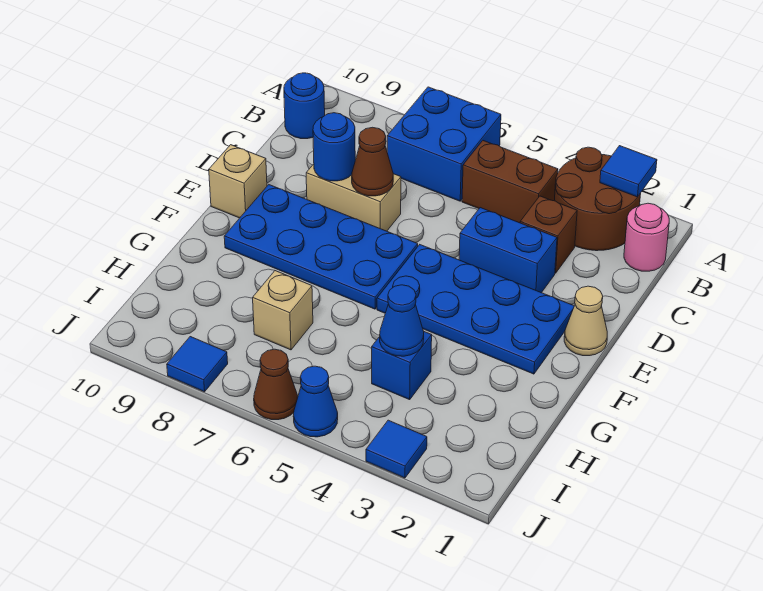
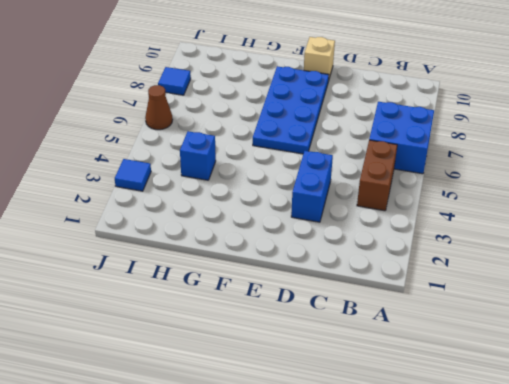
none -> brown 2x2 round brick [554,147,641,251]
none -> pink 1x1 round brick [624,203,669,271]
none -> blue 1x1 round brick [284,73,325,139]

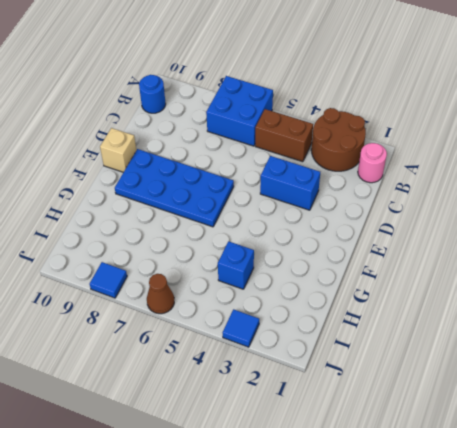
none -> brown 1x1 brick [520,196,577,273]
none -> tan 1x2 brick [306,159,401,231]
none -> tan 1x1 cone [564,286,607,356]

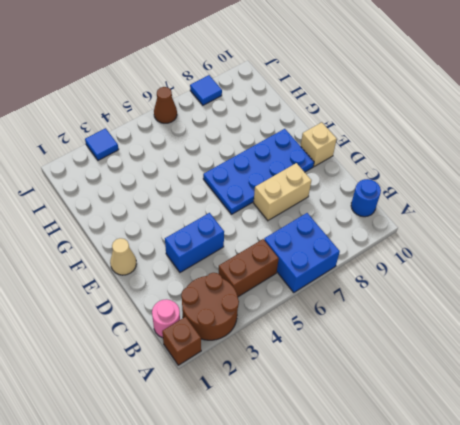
brown 1x1 brick [162,317,201,365] -> brown 1x1 brick moved to [520,196,577,273]
none -> blue 2x4 plate [377,245,574,374]
none -> blue 1x1 brick [372,332,432,400]
none -> tan 1x1 brick [253,271,313,350]

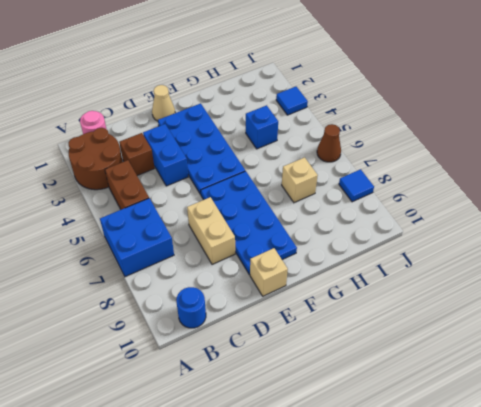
none -> blue 1x1 cone [293,366,338,437]
none -> blue 1x1 tile [600,146,657,197]
none -> brown 1x1 cone [352,127,393,196]

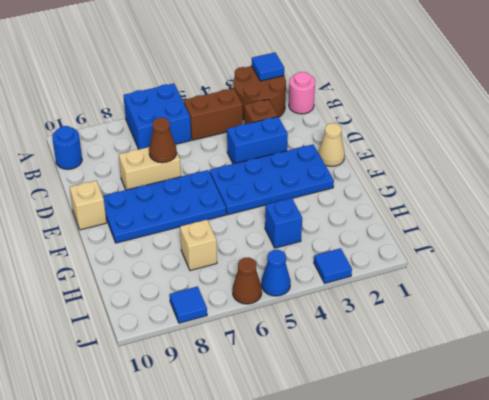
none -> blue 1x1 round brick [313,113,355,181]
none -> blue 1x1 cone [380,285,424,356]

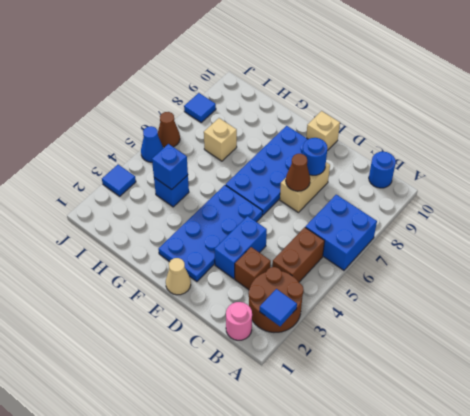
blue 1x1 brick [152,144,188,189] -> blue 1x1 cone [380,285,424,356]

